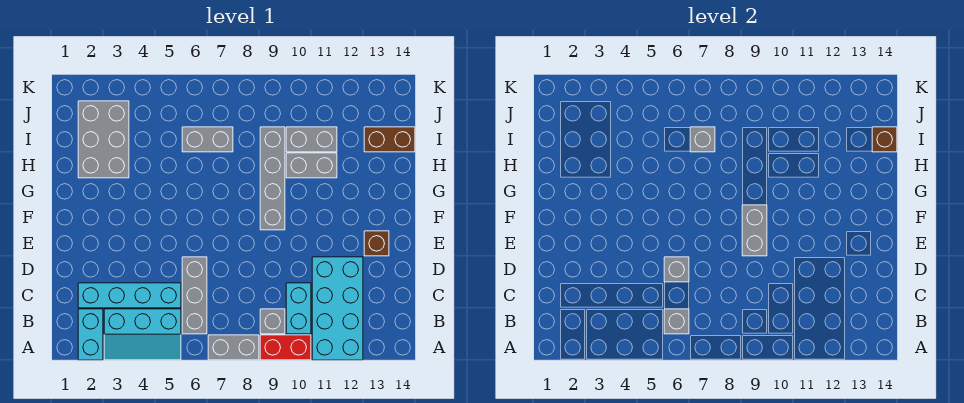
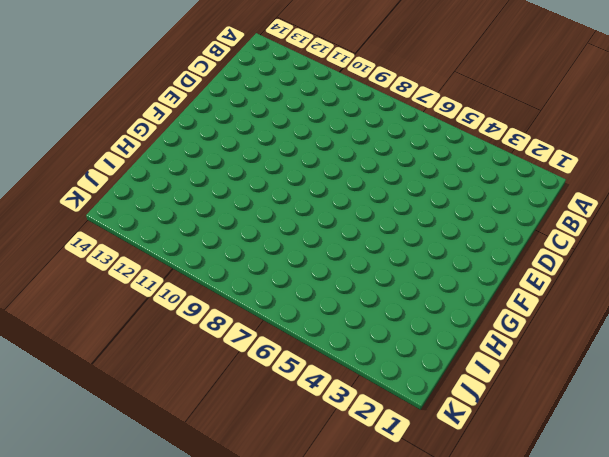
none -> cyan 1x2 brick [78,309,103,360]
none -> cyan 2x3 slope [104,309,181,360]
none -> grey 1x2 brick [208,335,259,360]

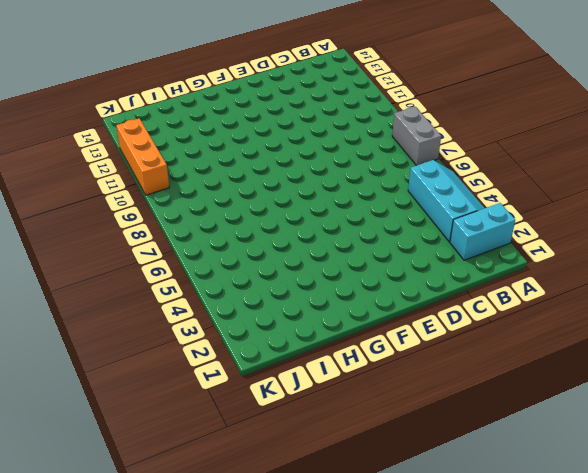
orange 1x3 brick [116,118,169,195] -> none
none -> red 1x2 brick [260,335,311,360]
none -> cyan 2x4 brick [312,257,363,360]
none -> grey 1x3 brick [182,257,207,334]

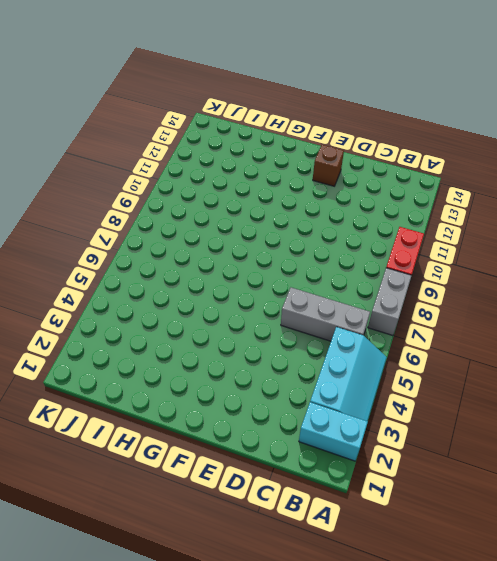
none -> cyan 2x4 brick [312,257,363,360]
none -> grey 1x1 brick [260,309,285,334]
none -> cyan 1x2 brick [286,283,311,334]

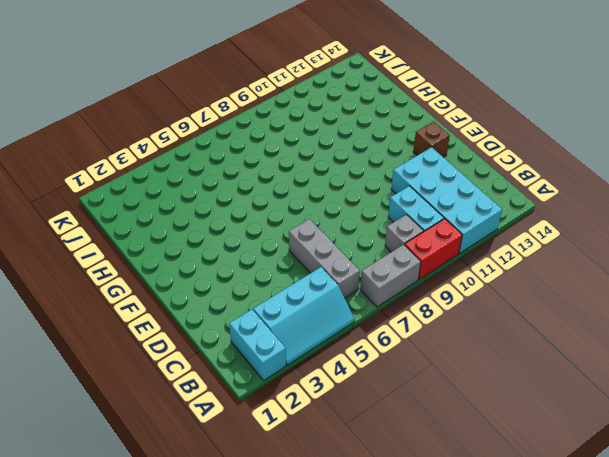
none -> cyan 1x4 brick [78,283,181,308]
none -> grey 1x4 brick [260,127,285,230]
none -> grey 2x3 brick [78,101,129,178]

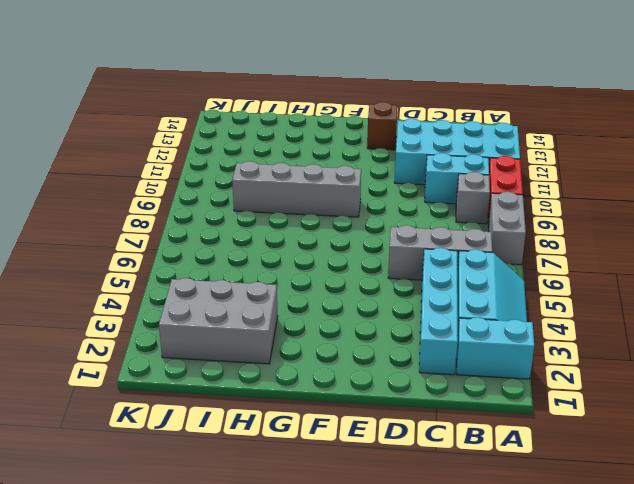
none -> grey 1x2 brick [286,153,337,178]
none -> grey 1x2 brick [182,127,233,152]
none -> grey 1x2 brick [286,127,337,152]

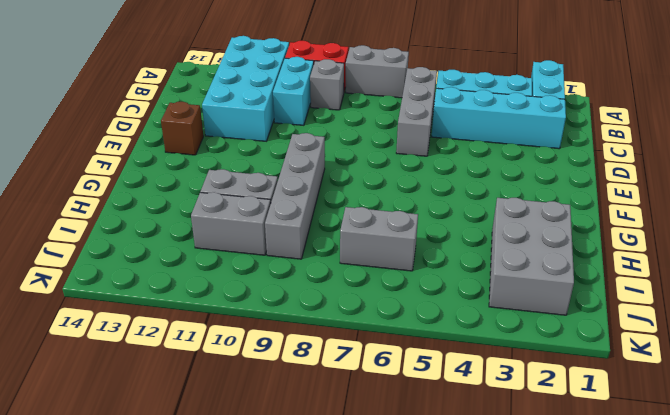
none -> brown 1x2 brick [364,127,415,152]
none -> grey 1x1 brick [664,309,689,334]
none -> grey 1x1 brick [664,257,689,282]

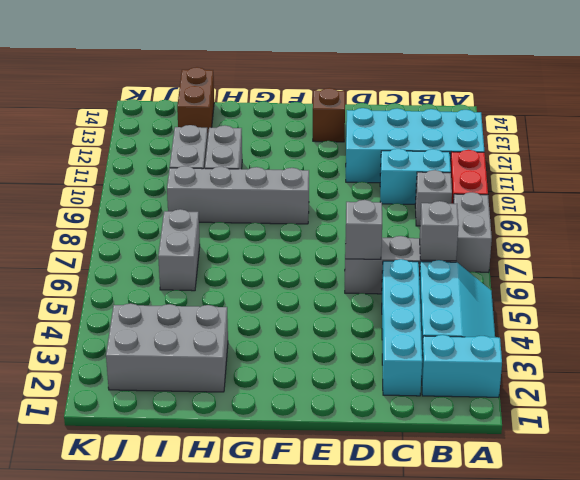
none -> grey 1x2 brick [742,205,767,256]
none -> grey 1x1 brick [690,127,715,152]
none -> brown 1x1 brick [872,127,897,152]

